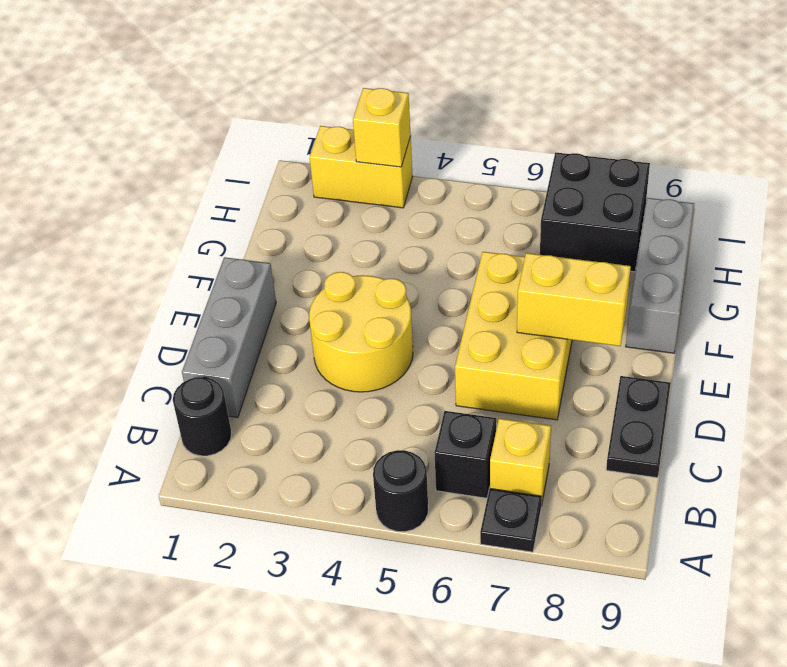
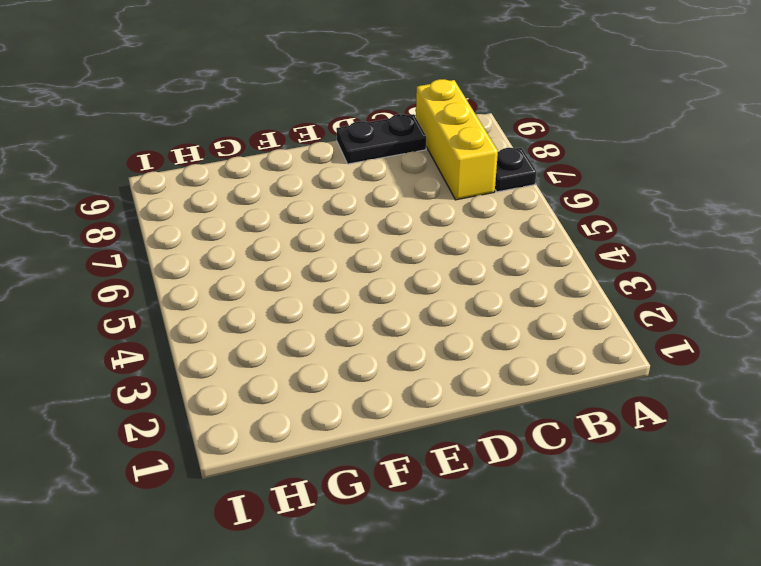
yellow 1x3 brick [416,79,498,200] -> yellow 1x1 brick [490,418,551,506]
none -> black 1x1 round brick [373,450,428,532]
none -> black 1x1 round brick [173,377,231,456]
none -> black 1x1 brick [435,411,496,498]

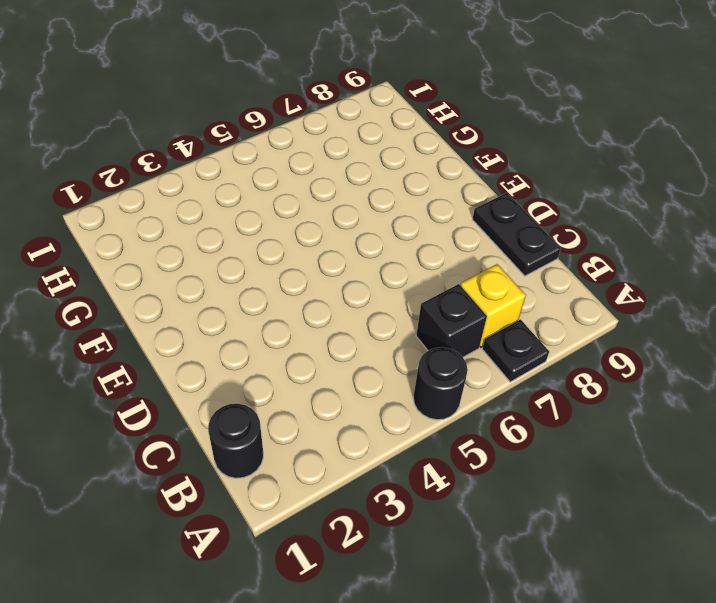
none -> grey 1x3 brick [182,257,276,418]
none -> yellow 2x2 round brick [309,272,413,392]
none -> yellow 2x3 brick [455,252,572,420]

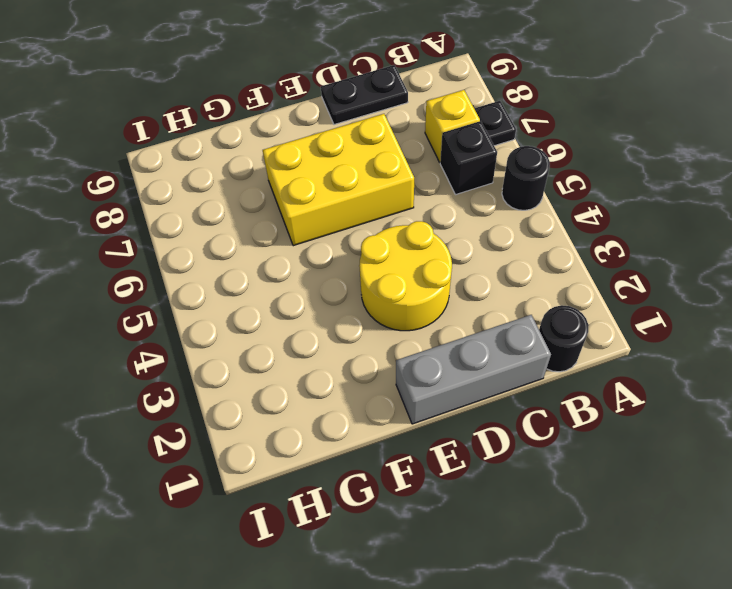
none -> grey 1x3 brick [626,198,694,353]
none -> black 2x2 brick [540,152,650,272]
none -> yellow 1x2 brick [310,126,413,208]

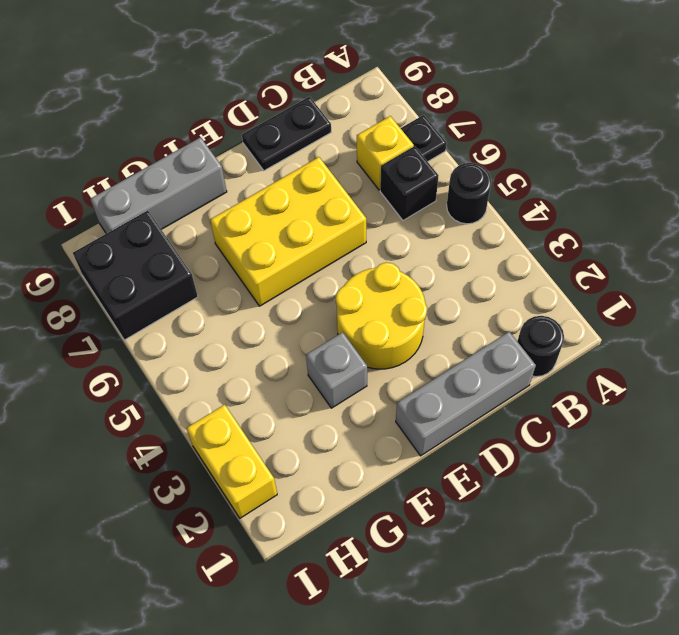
grey 1x1 brick [306,332,367,408] -> none
none -> yellow 1x2 brick [517,253,631,346]
none -> yellow 1x1 brick [353,88,411,167]

